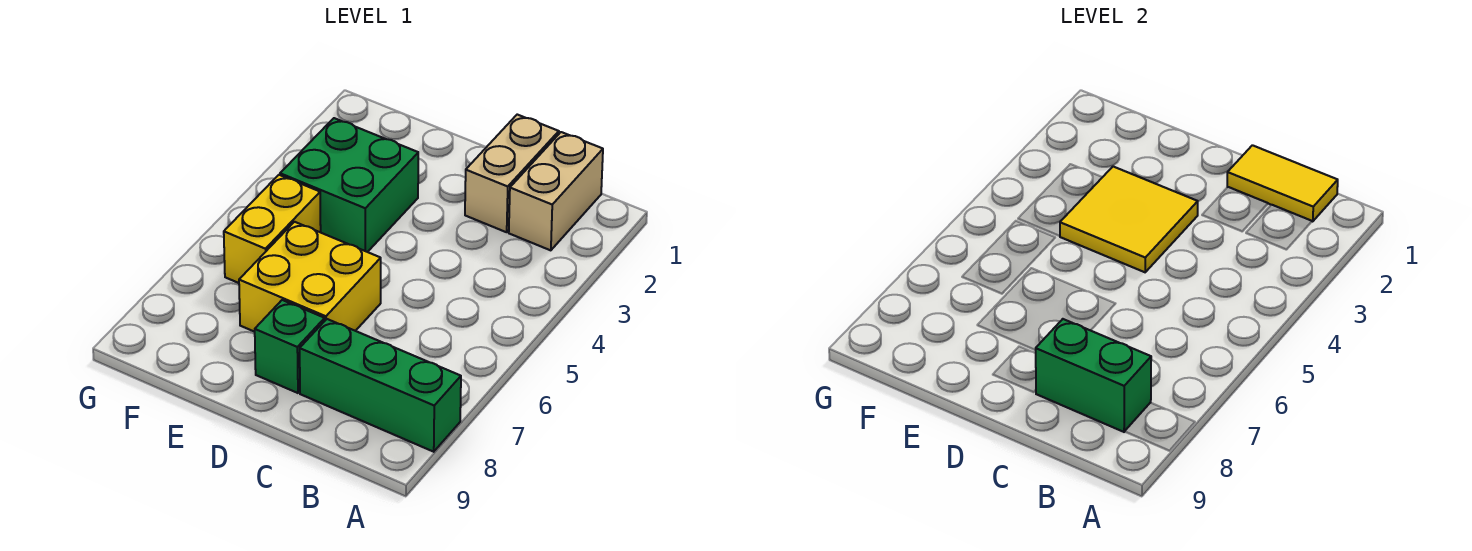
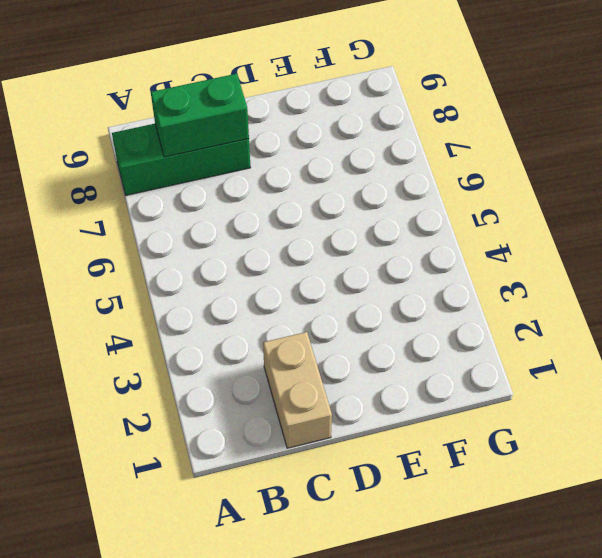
none -> tan 1x2 brick [509,132,603,250]
none -> yellow 2x2 brick [239,222,381,332]

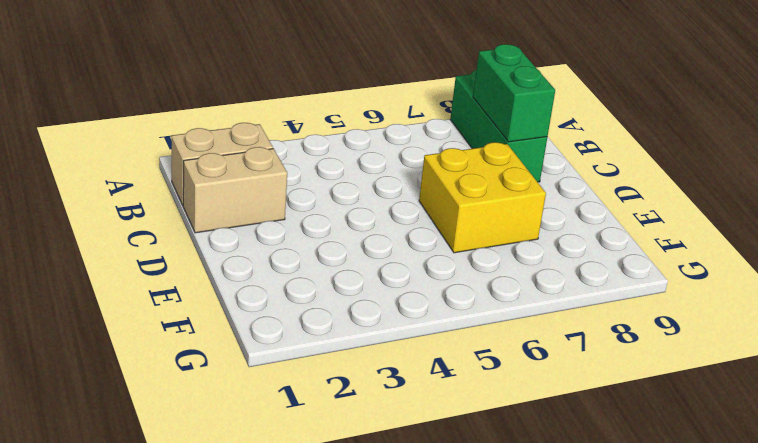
none -> green 1x1 brick [255,300,325,393]
none -> green 2x2 brick [280,118,418,252]

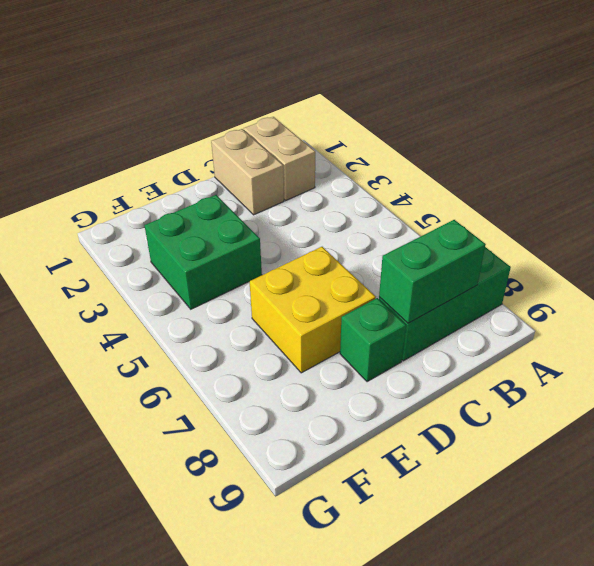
none -> yellow 1x2 brick [224,175,321,283]
none -> yellow 1x2 tile [1227,145,1338,221]

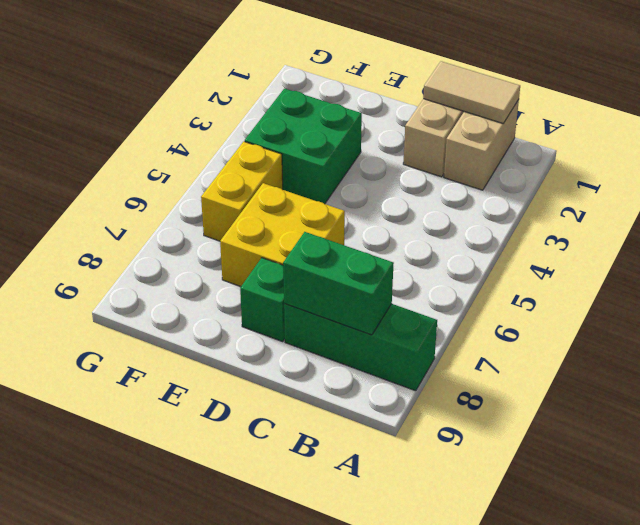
tan 1x2 tile [423,61,520,123] -> yellow 1x2 tile [1227,145,1338,221]
none -> yellow 2x2 tile [1060,167,1198,272]

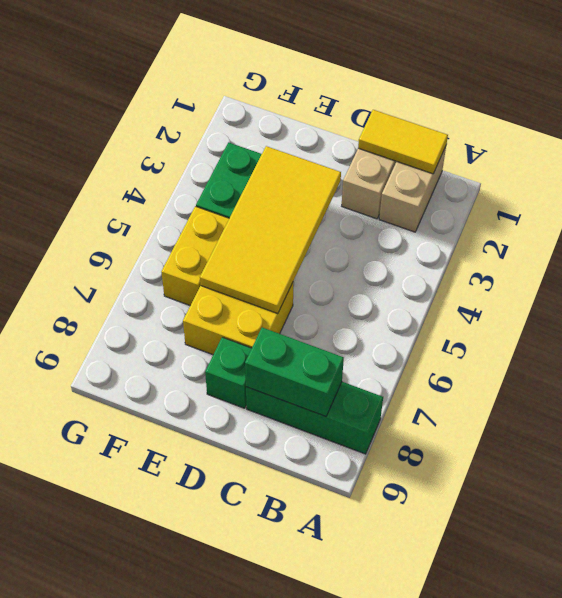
yellow 2x4 tile [200,146,341,314] -> yellow 2x2 tile [1060,167,1198,272]

